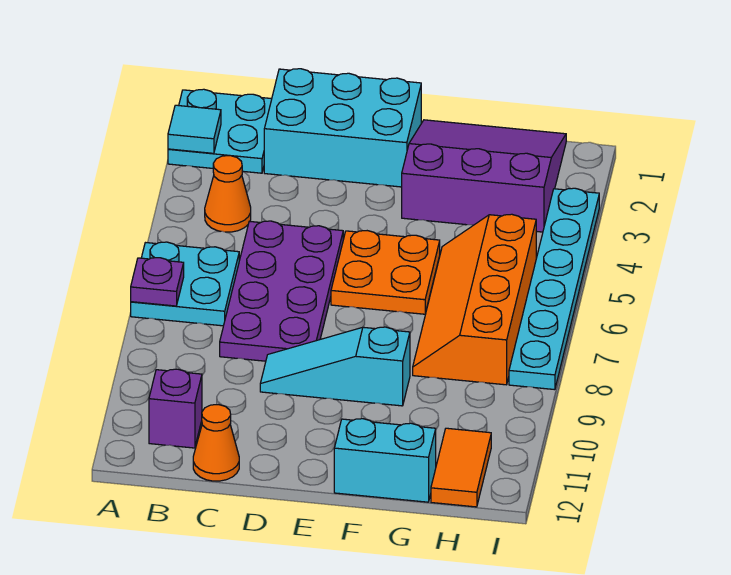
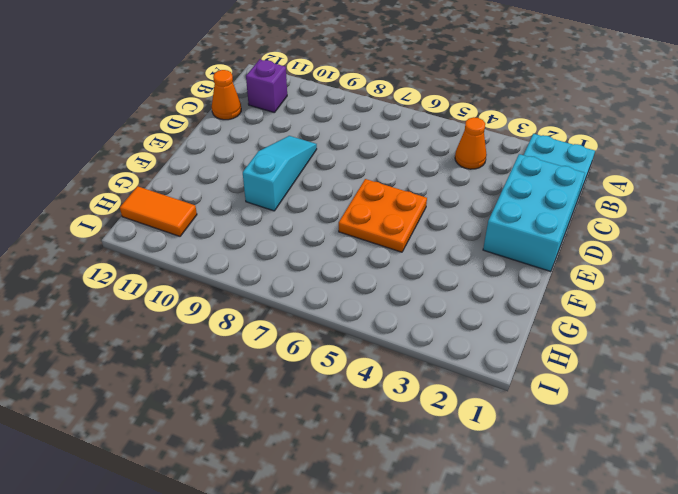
none -> cyan 2x2 plate [131,242,239,326]
none -> purple 2x4 plate [220,221,343,361]
none -> purple 3x3 slope [402,120,566,232]

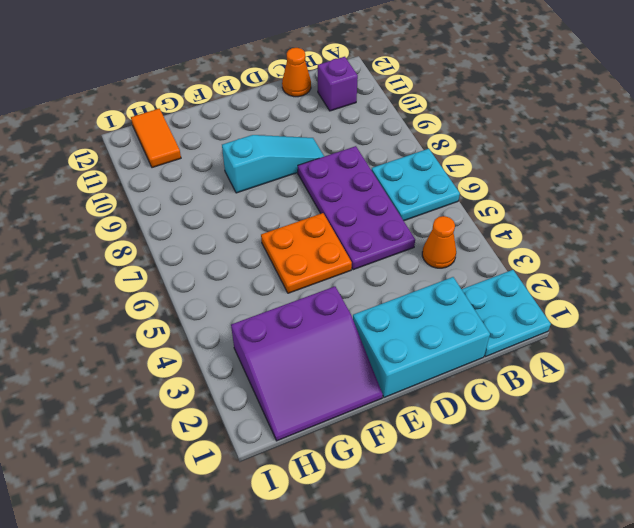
none -> cyan 1x2 brick [334,419,436,502]
none -> orange 2x4 slope [413,214,536,385]
none -> cyan 1x6 plate [509,188,599,390]

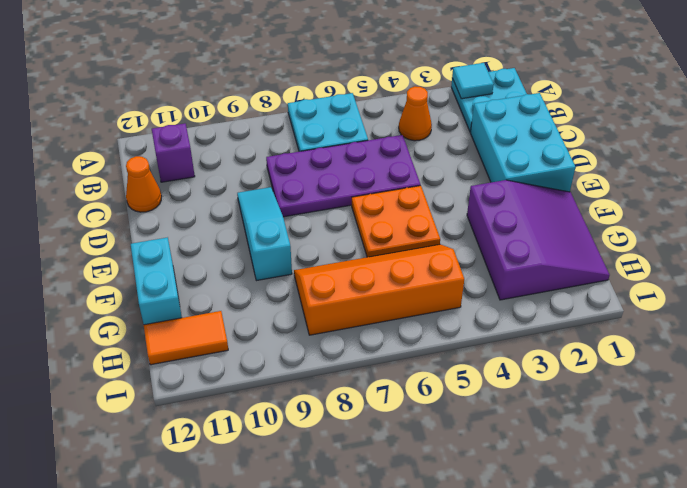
none -> cyan 1x6 plate [509,188,599,390]
none -> purple 1x1 plate [131,258,184,306]

